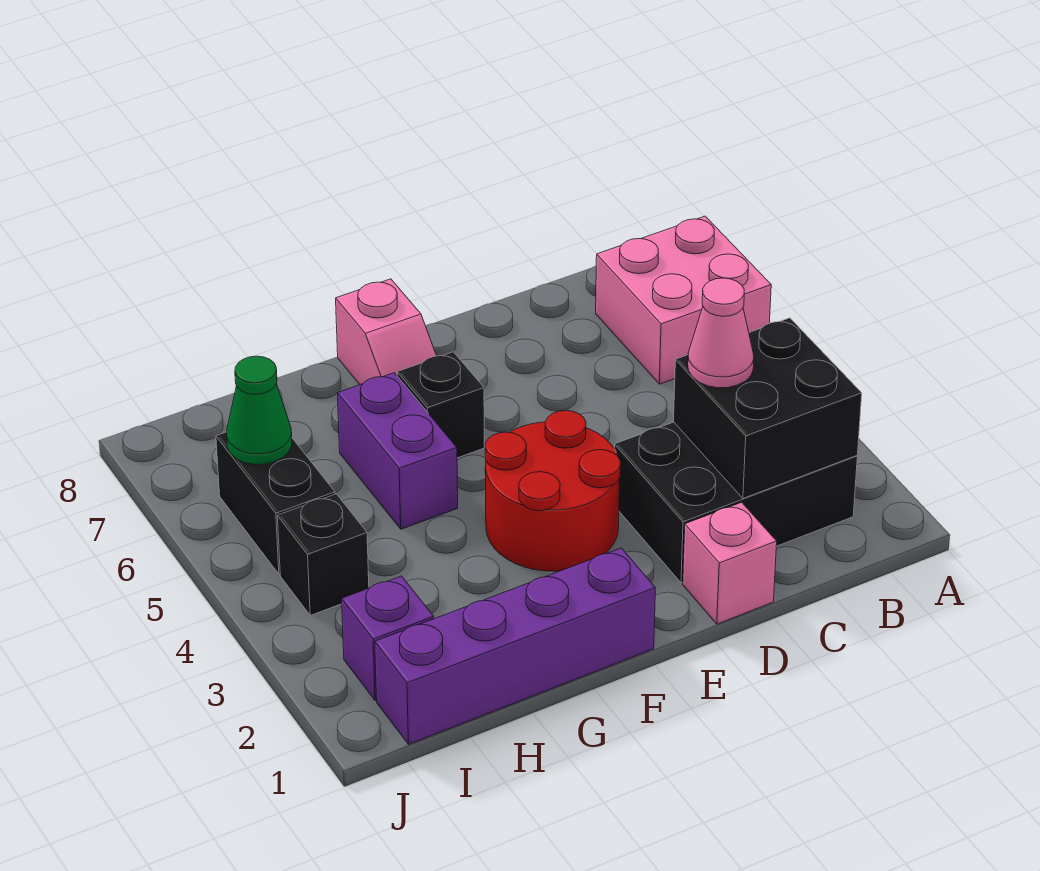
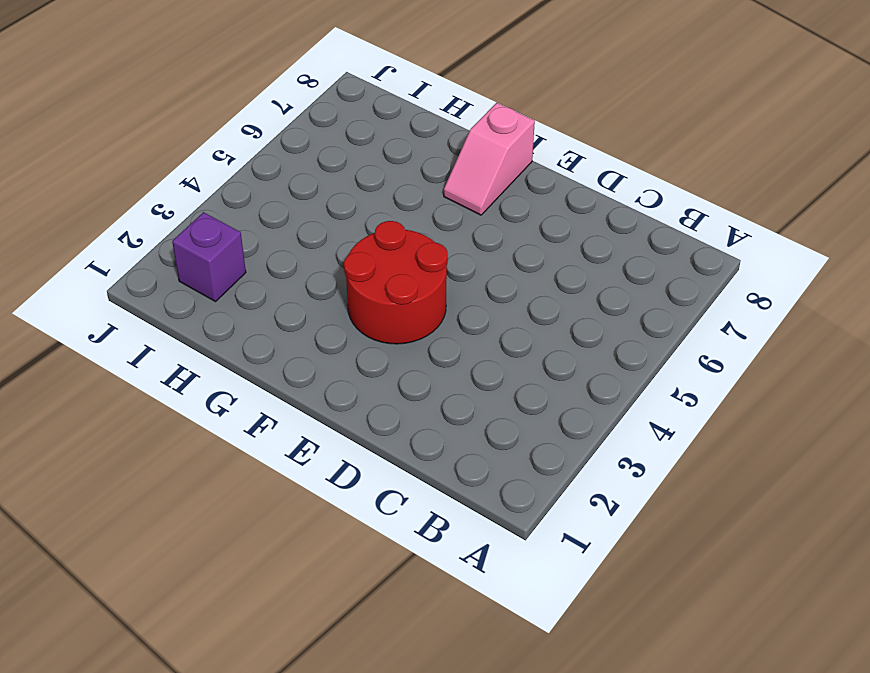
none -> pink 2x2 brick [596,216,771,384]
none -> black 2x3 brick [614,422,857,583]
none -> pink 1x1 brick [683,502,777,624]

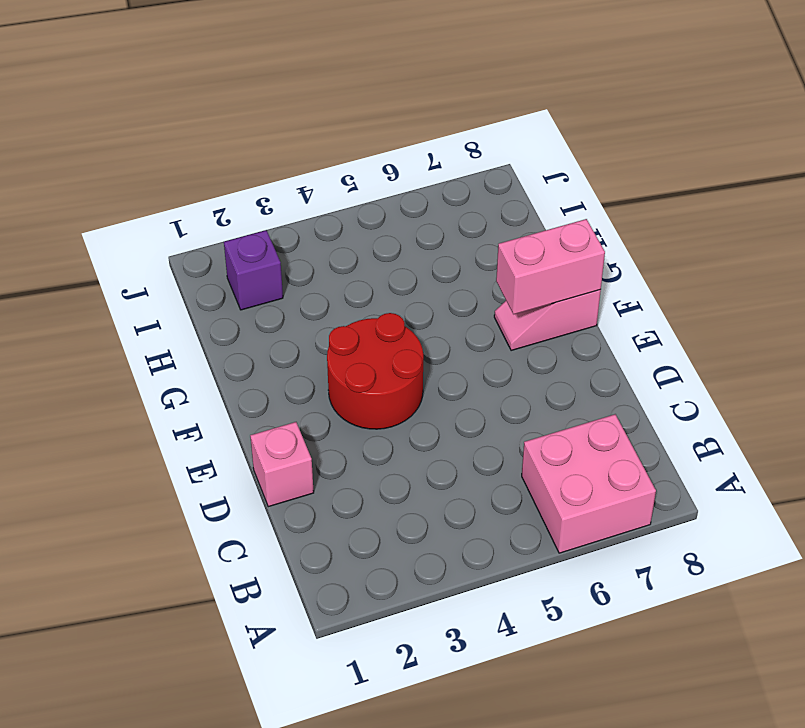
pink 1x2 brick [496,219,605,314] -> none
none -> black 2x3 brick [614,422,857,583]
none -> purple 1x4 brick [375,548,655,744]
none -> black 1x1 brick [397,352,484,458]

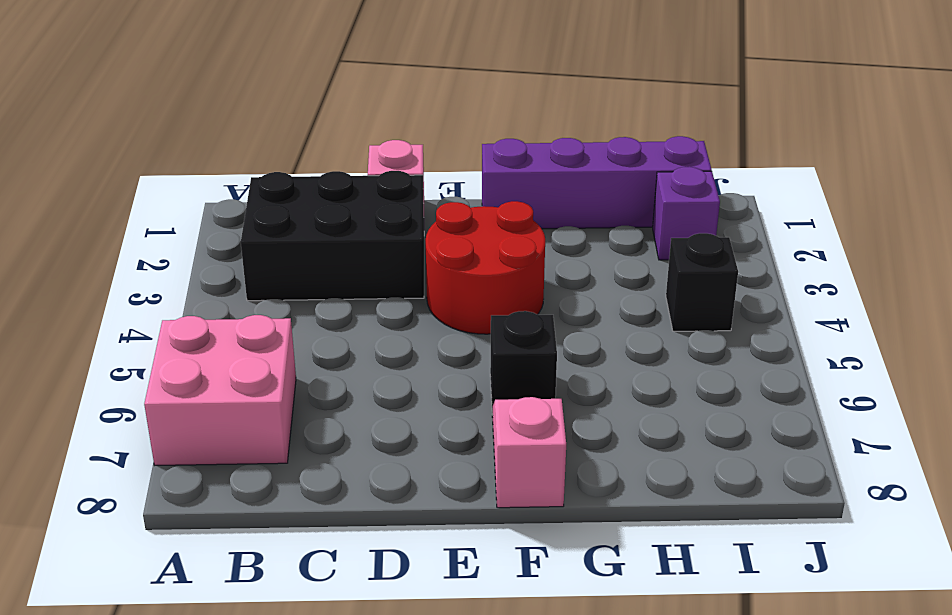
none -> purple 1x2 brick [337,373,458,529]
none -> black 1x2 brick [216,432,335,574]
none -> black 2x2 brick [674,318,862,498]

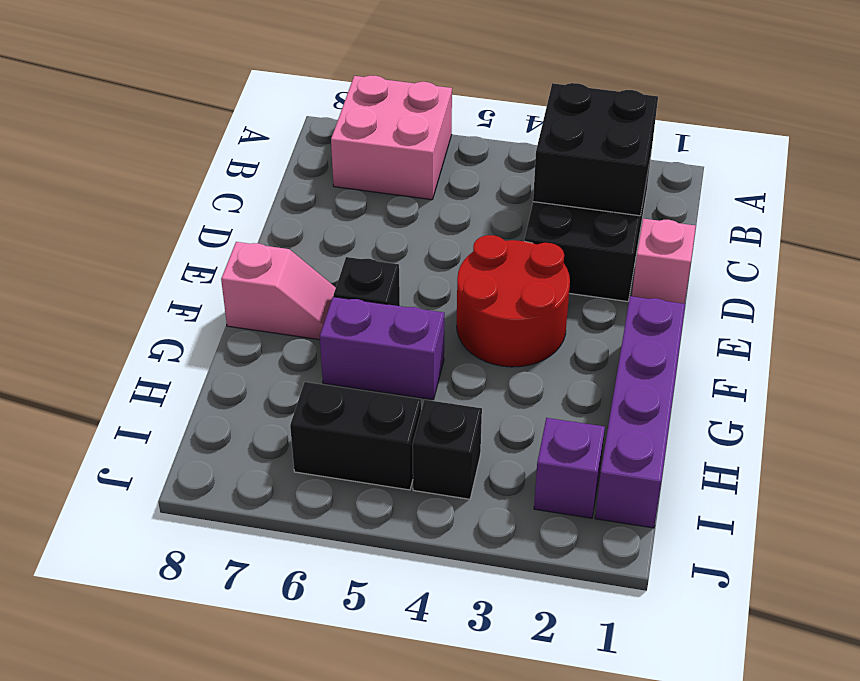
none -> green 1x1 cone [227,356,292,465]
none -> pink 1x1 cone [688,278,754,388]

